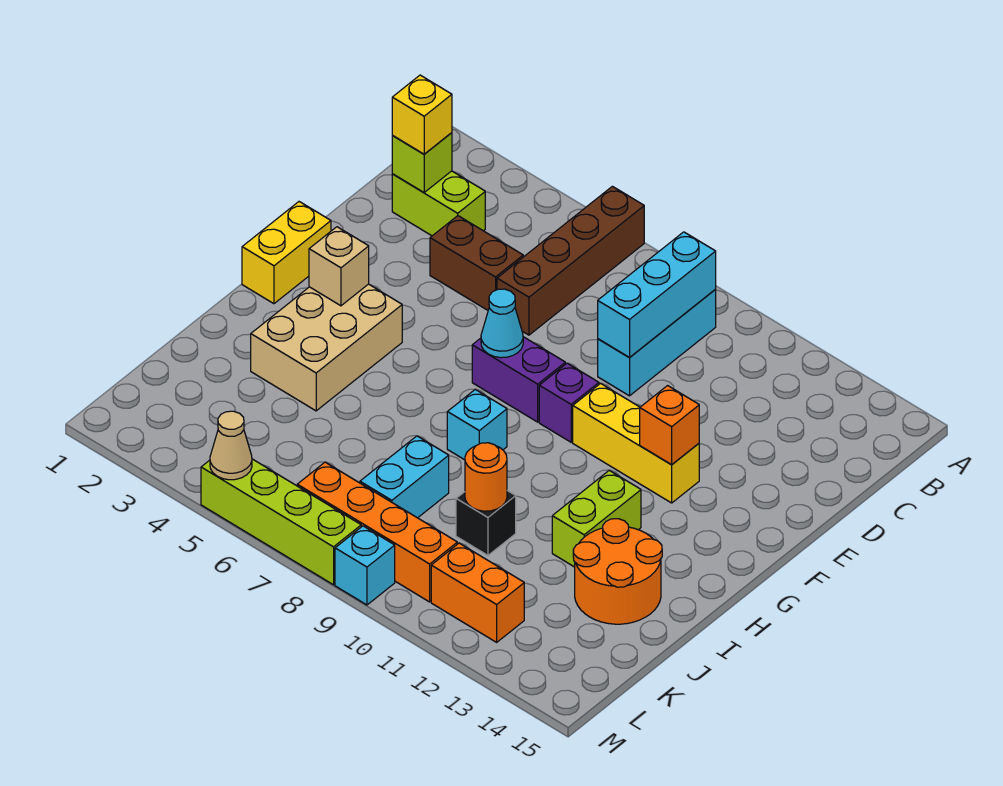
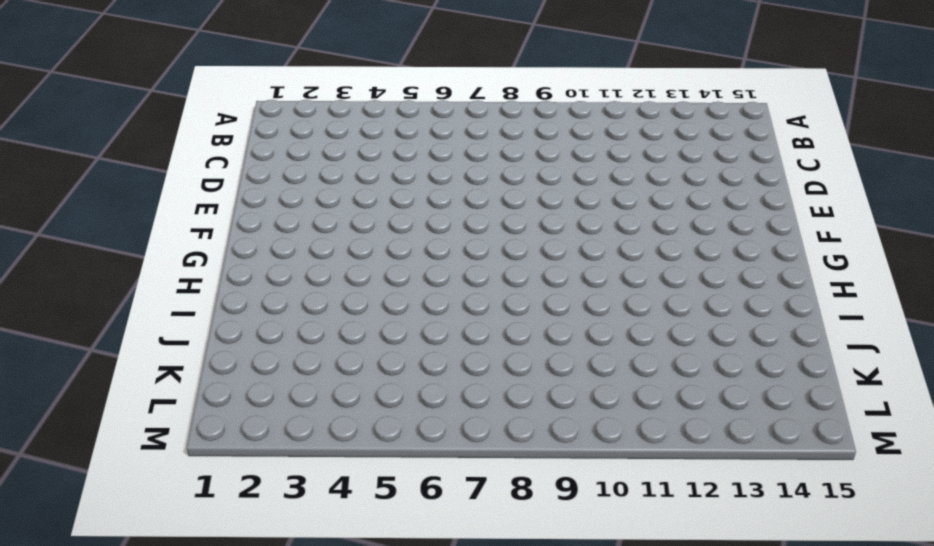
none -> brown 1x4 brick [497,186,644,335]
none -> cyan 1x3 brick [598,290,716,396]
none -> lime 1x2 brick [392,171,485,236]

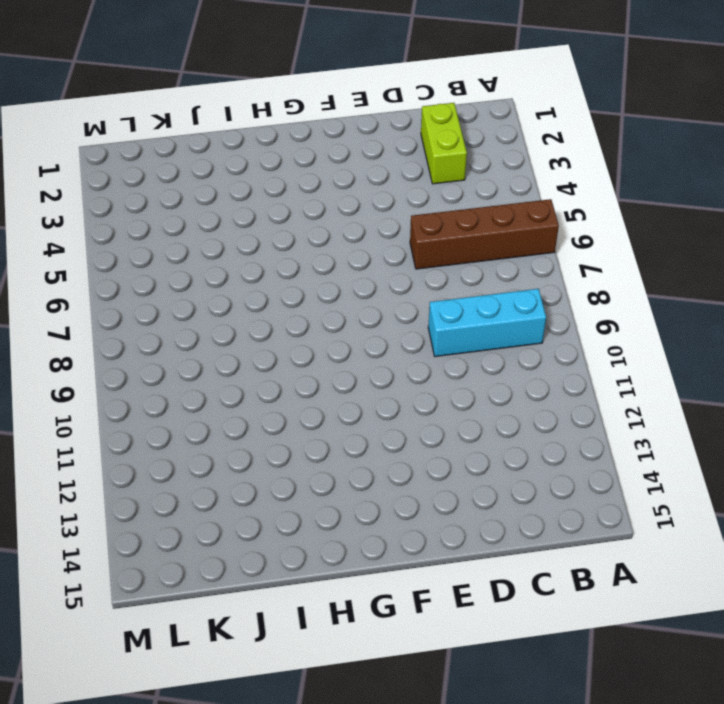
none -> brown 1x2 brick [430,216,523,310]
none -> yellow 1x2 brick [242,202,331,304]
none -> purple 1x2 brick [472,337,565,422]

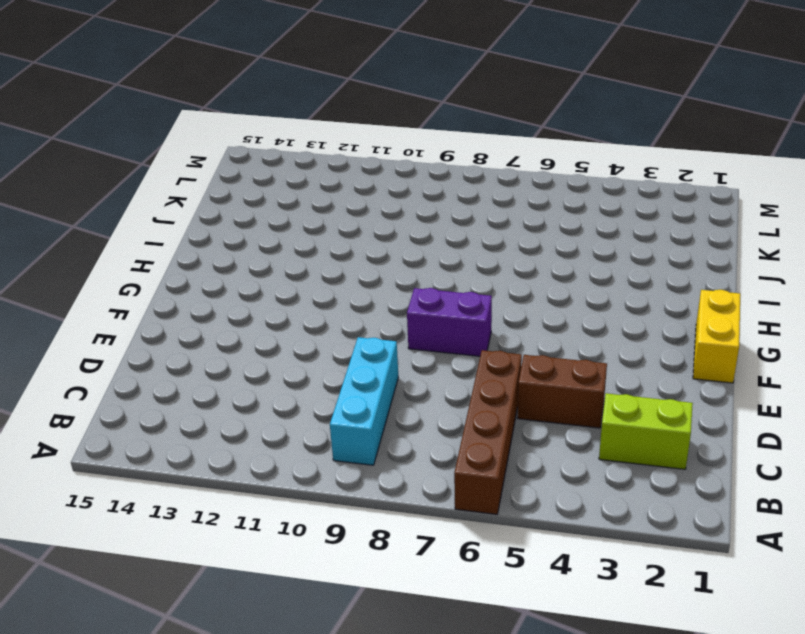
none -> purple 1x1 brick [539,363,599,442]
none -> yellow 1x3 brick [573,384,699,503]
none -> tan 2x3 brick [251,284,402,411]

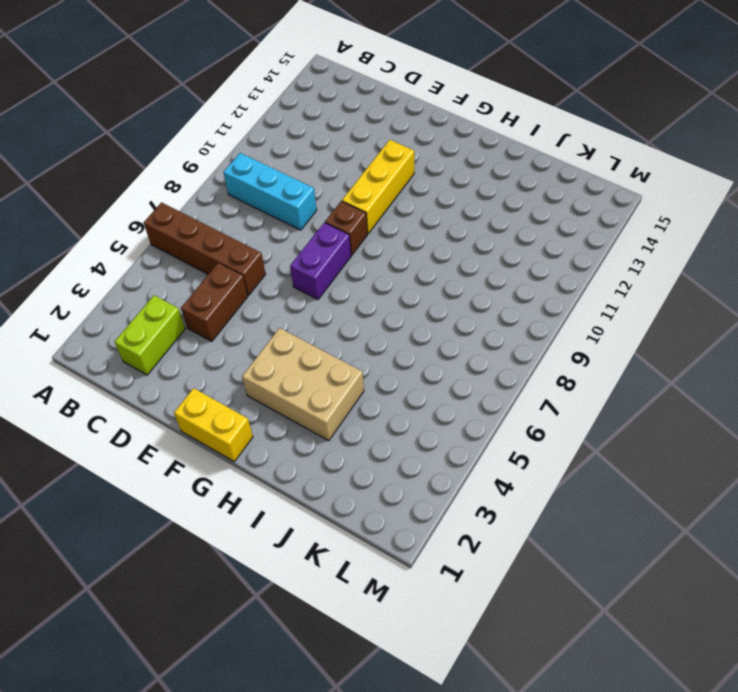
brown 1x1 brick [325,201,367,255] -> purple 1x1 brick [539,363,599,442]
none -> cyan 1x1 brick [447,390,507,460]
none -> lime 1x2 brick [552,470,641,567]
none -> orange 2x2 round brick [573,519,662,624]

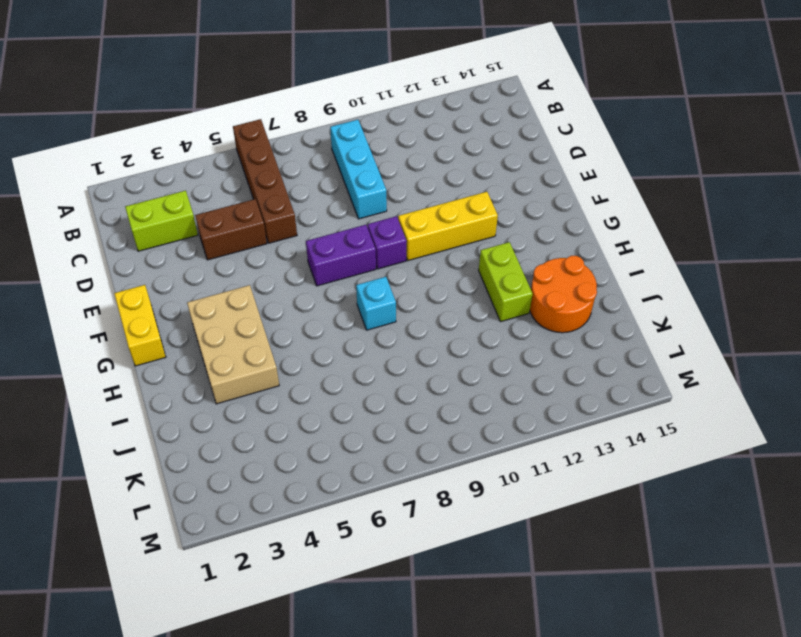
none -> cyan 1x2 brick [360,436,449,518]
none -> black 1x1 brick [456,491,516,555]
none -> orange 1x4 brick [297,462,457,602]

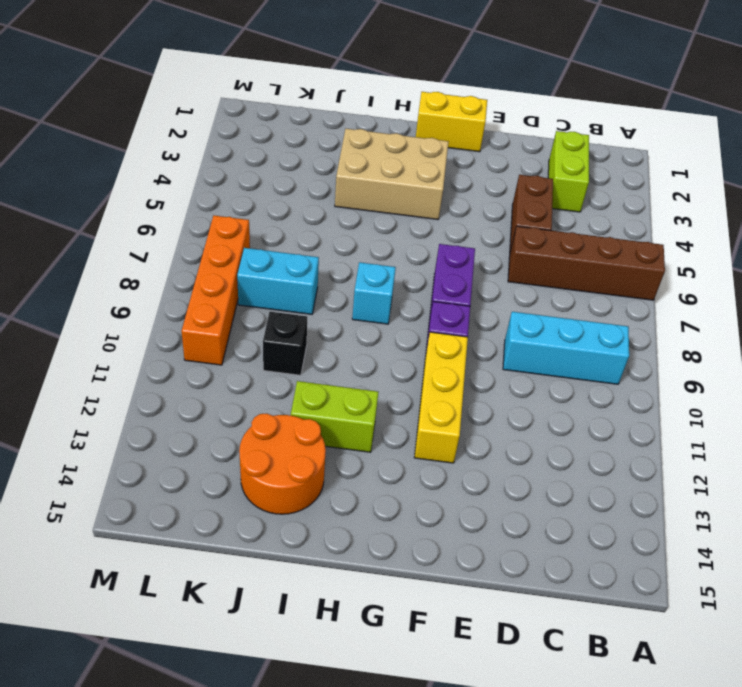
none -> orange 1x2 brick [431,543,524,642]
none -> lime 1x4 brick [201,459,361,585]
none -> cyan 1x1 brick [335,526,395,605]

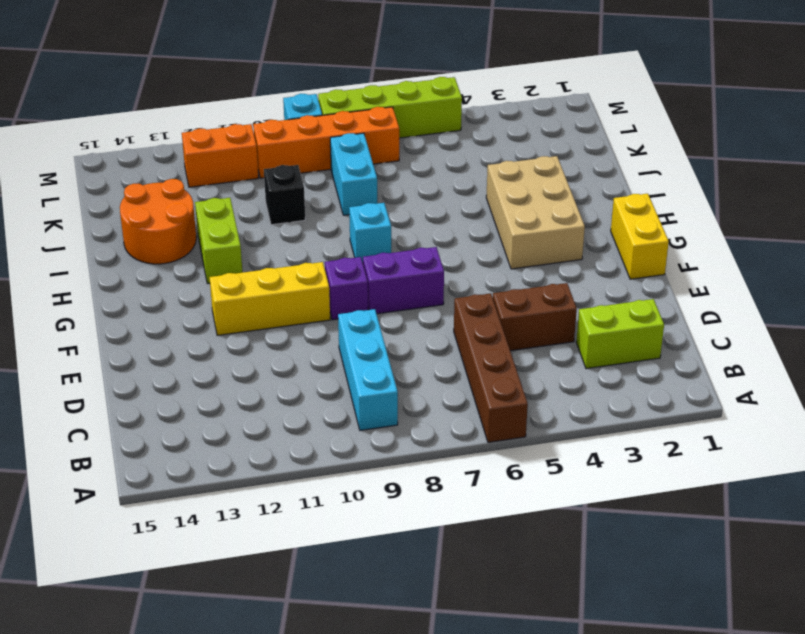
none -> cyan 1x3 brick [598,232,716,358]
none -> lime 1x1 brick [392,133,452,193]
none -> cyan 1x1 cone [481,289,523,358]

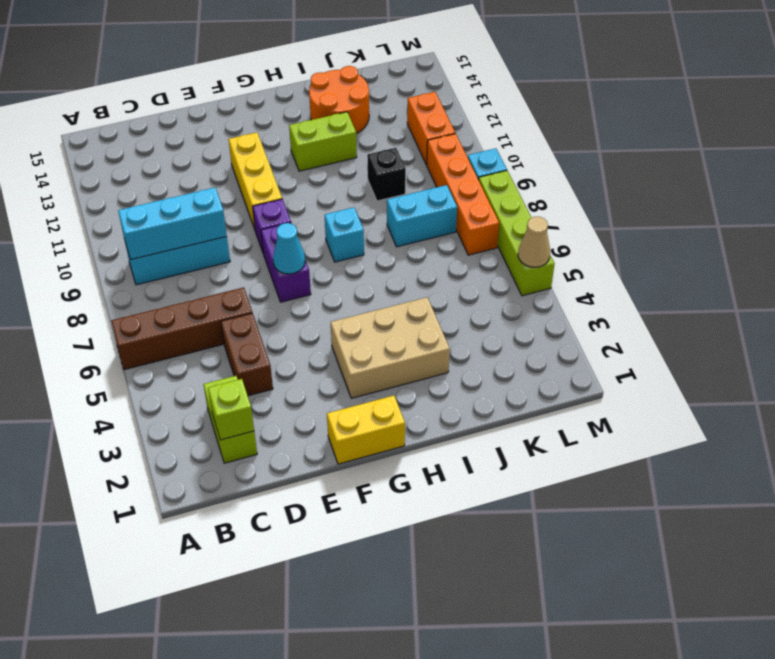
none -> orange 1x1 brick [640,386,699,465]
none -> tan 1x1 brick [309,227,369,306]
none -> orange 1x1 round brick [465,443,507,511]

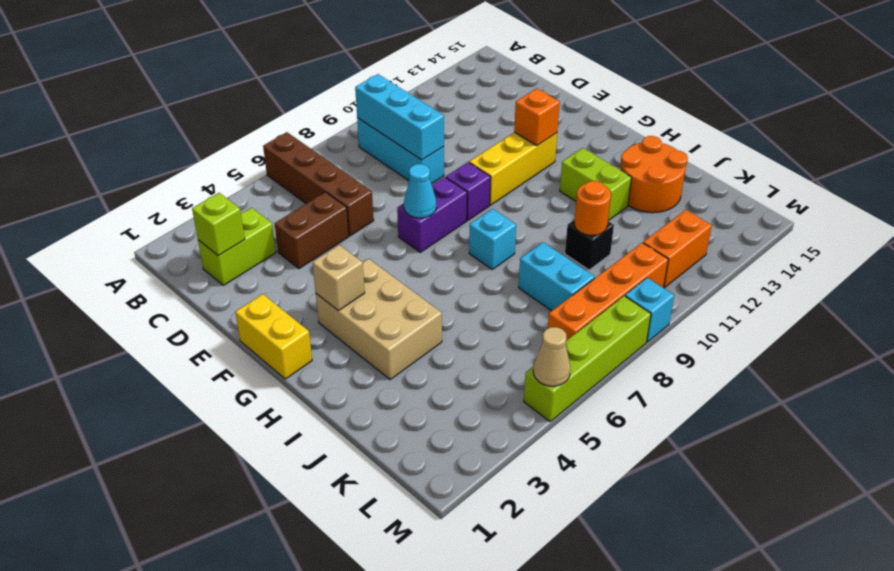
none -> yellow 1x1 brick [392,75,452,154]

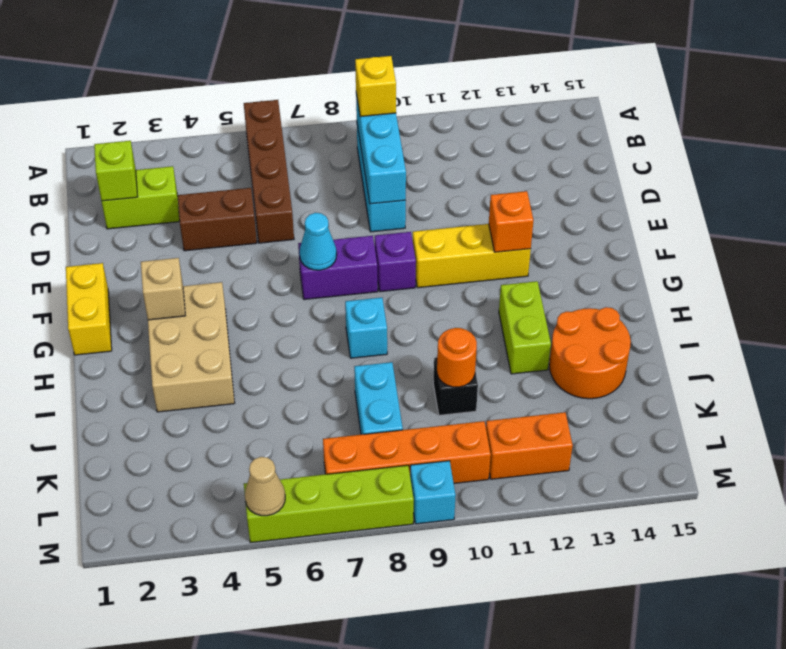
yellow 1x1 brick [355,56,396,117] -> yellow 1x1 brick moved to [392,75,452,154]

